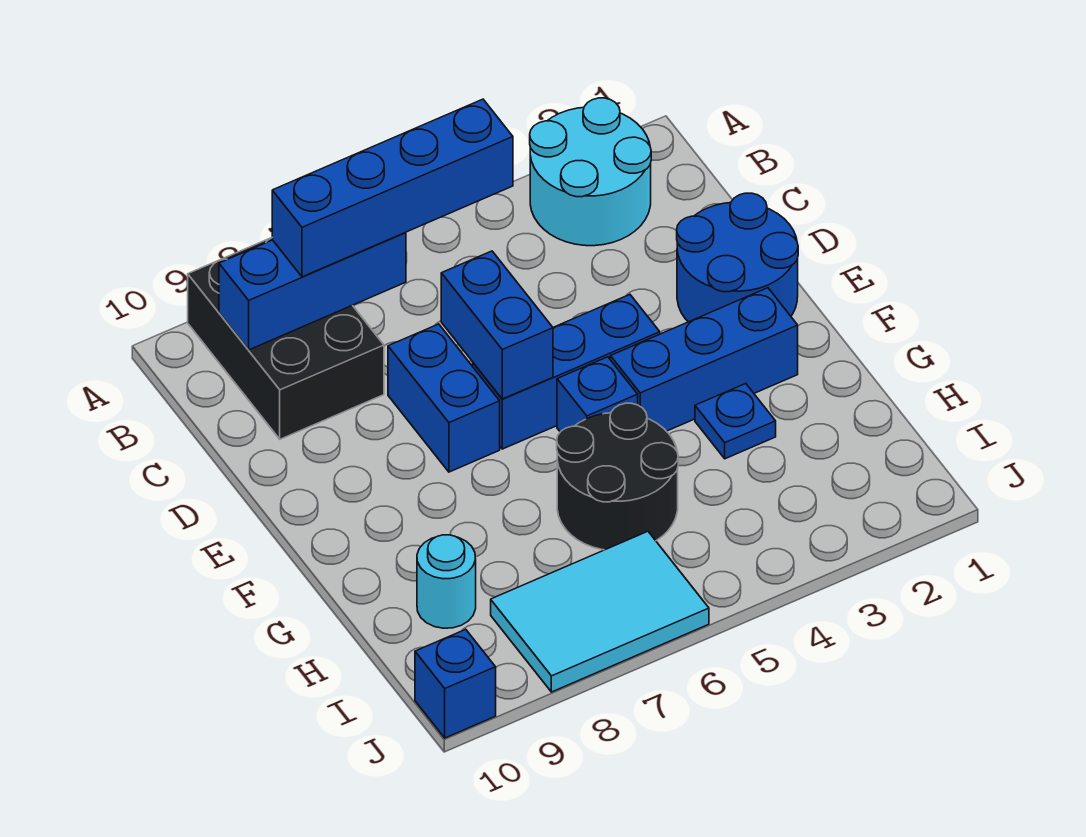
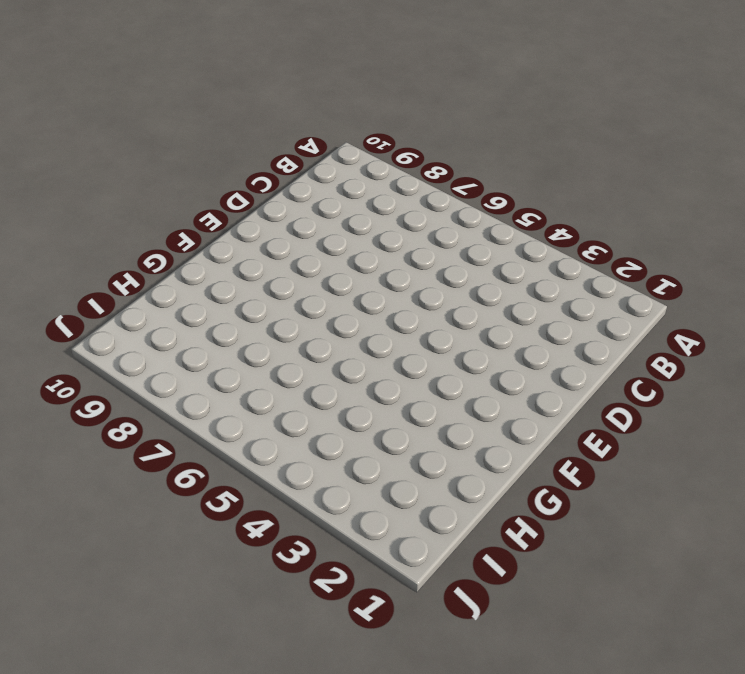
none -> cyan 2x2 round brick [530,98,651,246]
none -> black 2x3 brick [188,238,384,439]
none -> blue 2x2 round brick [677,193,798,322]

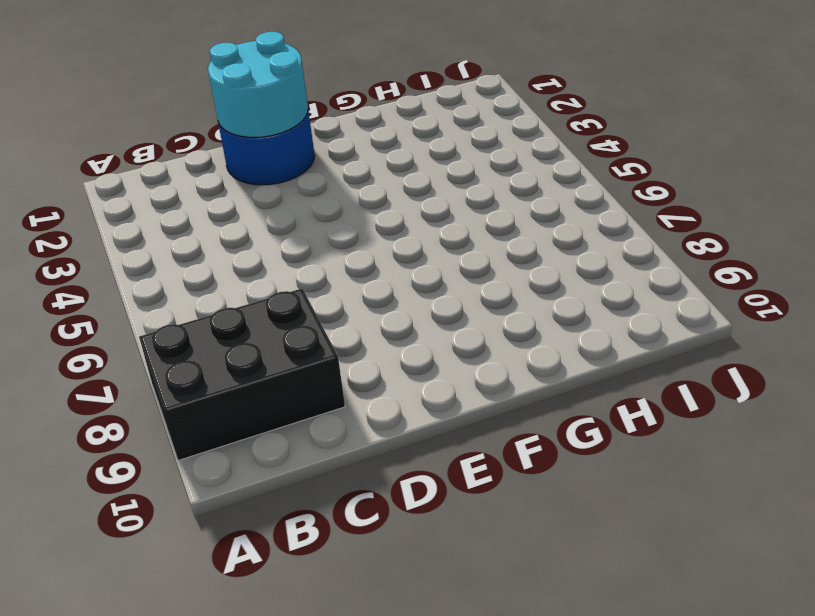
cyan 2x2 round brick [208,32,308,137] -> cyan 2x2 round brick moved to [530,98,651,246]
none -> blue 1x2 brick [388,324,500,472]
none -> blue 1x3 brick [473,295,660,449]
none -> blue 1x3 brick [610,288,798,431]

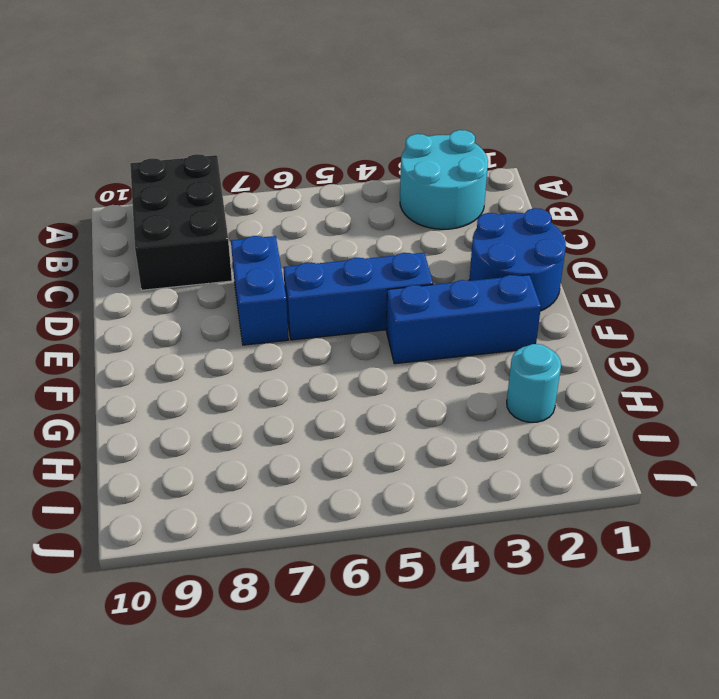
cyan 1x1 round brick [507,344,561,422] -> cyan 1x1 round brick moved to [417,535,476,628]
none -> blue 1x1 brick [557,357,638,432]
none -> blue 1x1 plate [695,384,776,459]
none -> black 2x2 round brick [557,403,678,550]

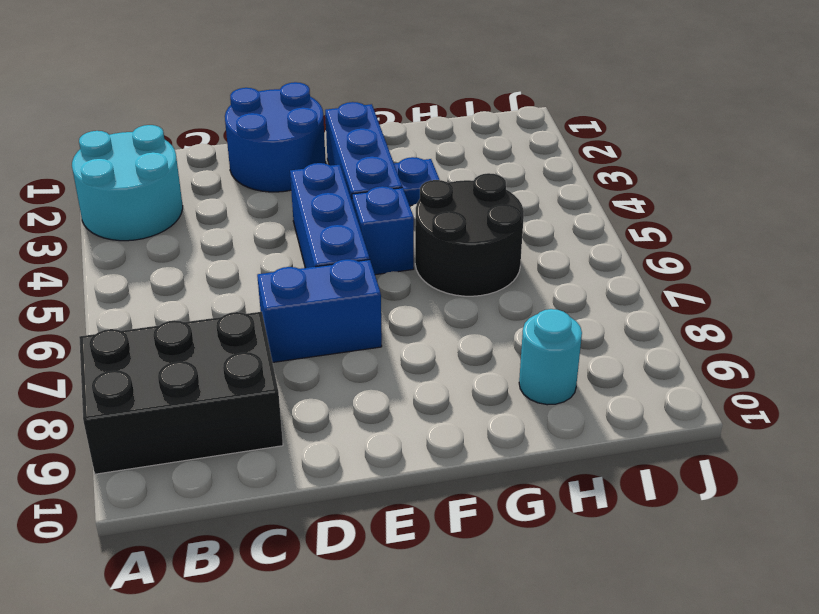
none -> cyan 2x3 tile [491,531,709,692]
none -> blue 1x1 brick [415,629,496,738]
none -> blue 1x3 brick [219,232,406,350]

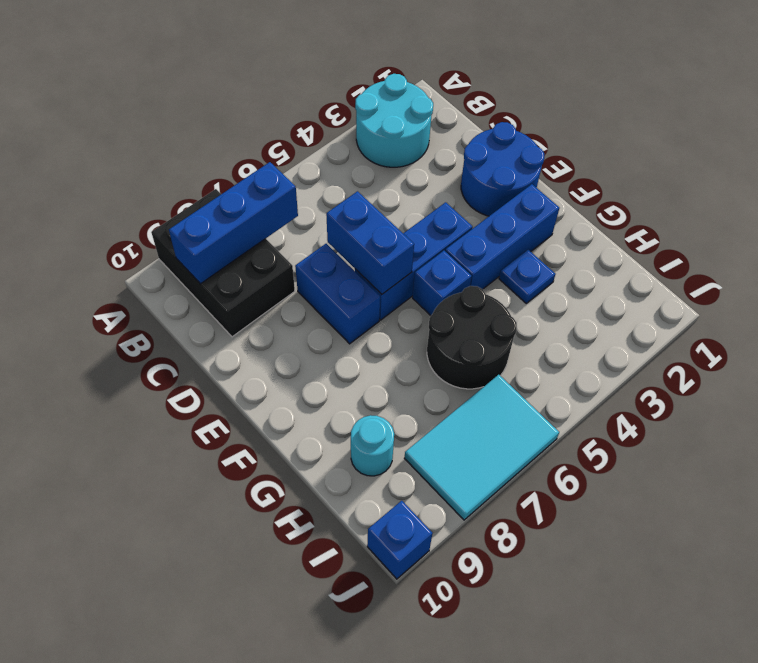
none -> blue 1x4 brick [272,99,513,277]

